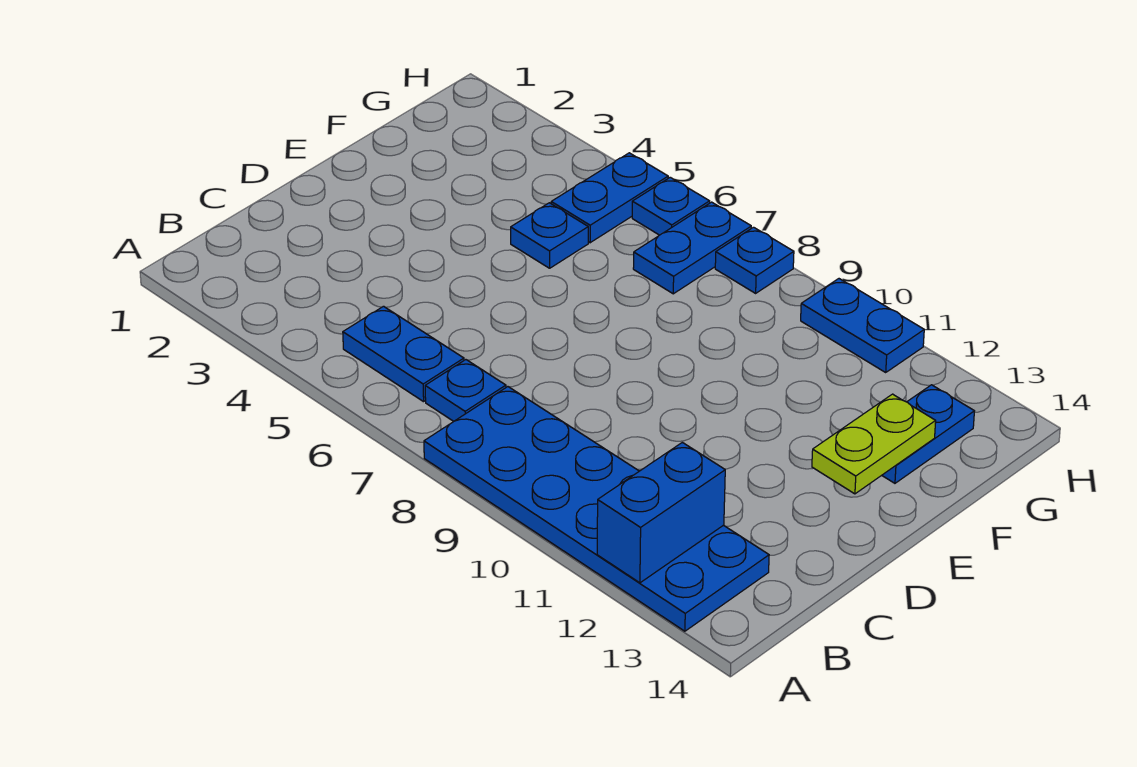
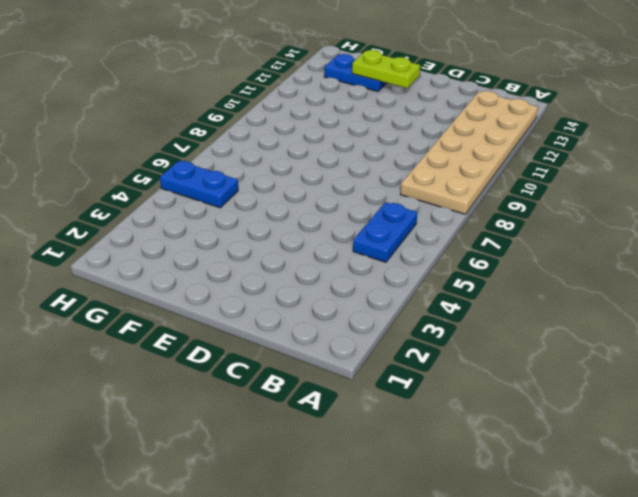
tan 2x6 plate [400,91,538,214] -> blue 2x6 plate [424,387,769,631]
none -> blue 1x1 plate [425,360,506,421]
none -> blue 1x1 plate [511,203,588,268]
none -> blue 1x2 plate [633,202,751,294]

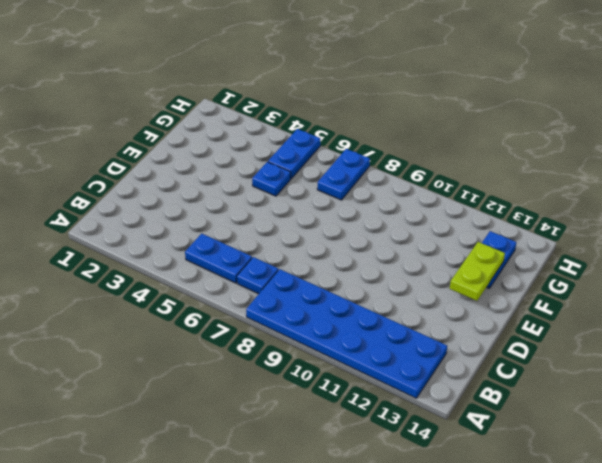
none -> blue 1x1 plate [632,177,710,235]
none -> blue 1x1 plate [715,227,794,293]
none -> blue 1x2 plate [801,279,924,372]

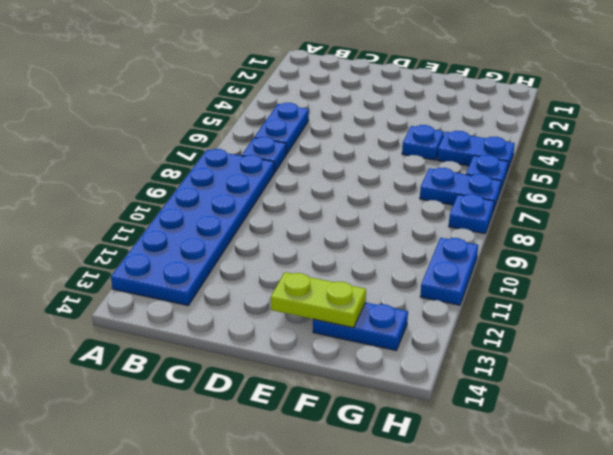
none -> blue 1x2 brick [597,442,725,583]

